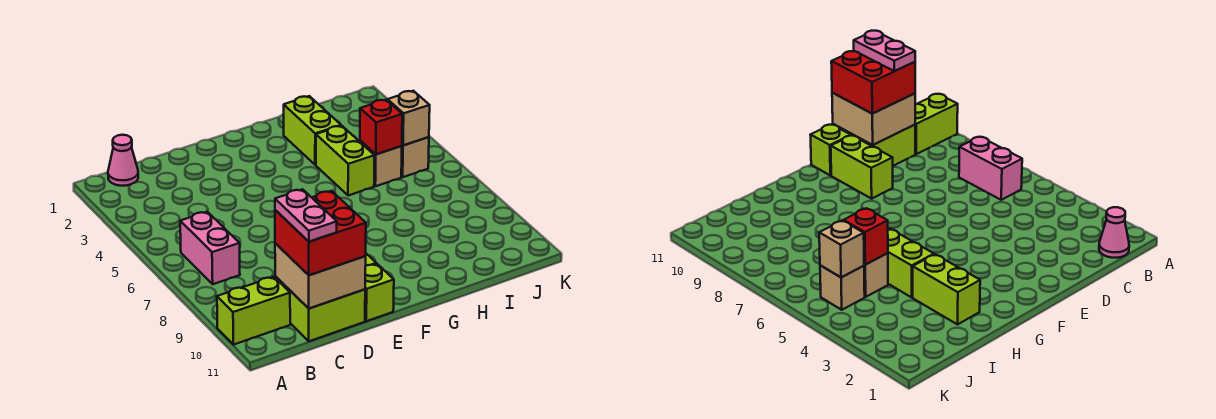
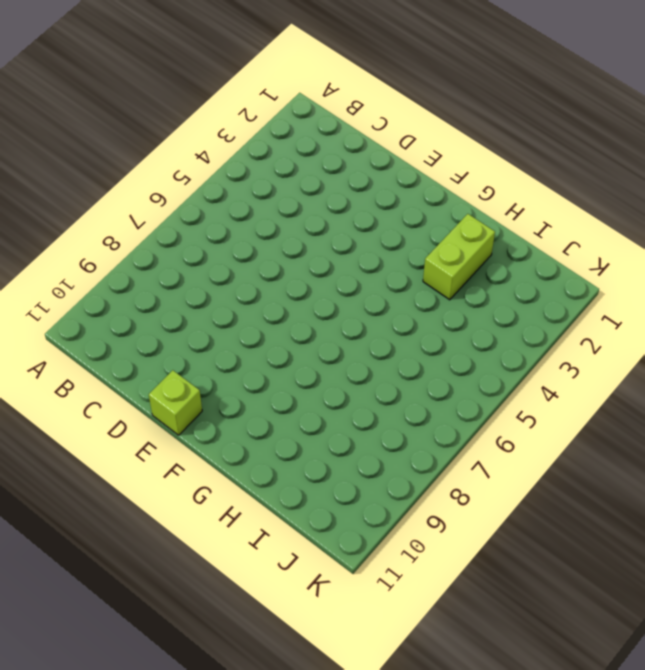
none -> lime 1x2 brick [217,277,290,345]
none -> pink 1x1 cone [108,135,138,186]
none -> pink 1x2 brick [180,212,240,284]

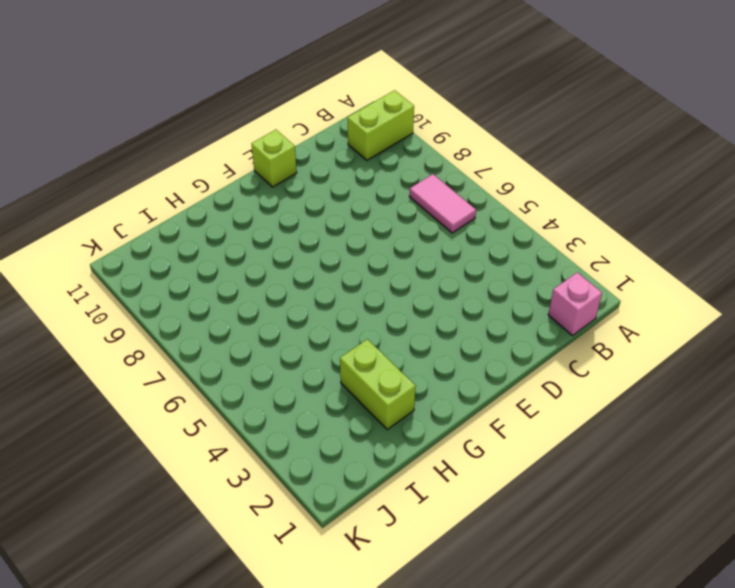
pink 1x1 brick [548,272,602,336] -> pink 1x1 cone [108,135,138,186]
pink 1x2 tile [409,174,476,233] -> pink 1x2 brick [180,212,240,284]
none -> lime 2x2 brick [275,276,365,341]
none -> lime 1x2 brick [831,136,893,199]
none -> lime 1x2 brick [316,126,374,196]

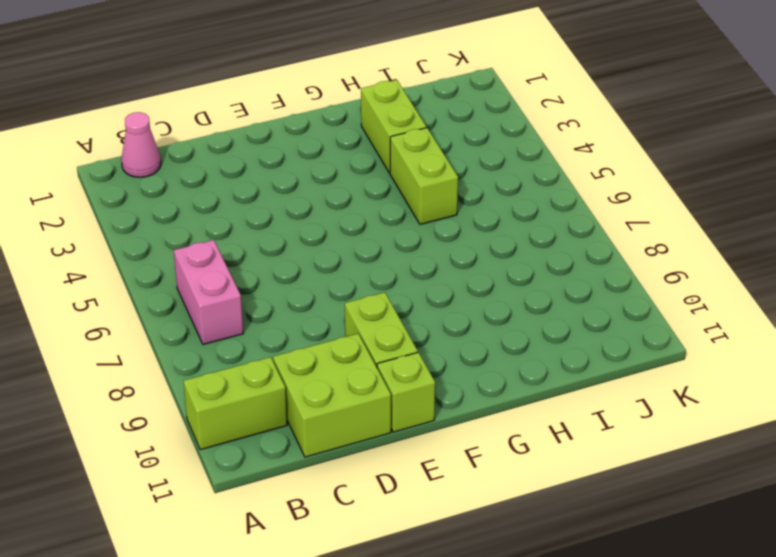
none -> tan 1x1 brick [360,141,402,186]
none -> tan 1x1 brick [401,137,429,177]
none -> tan 2x2 brick [275,243,366,309]

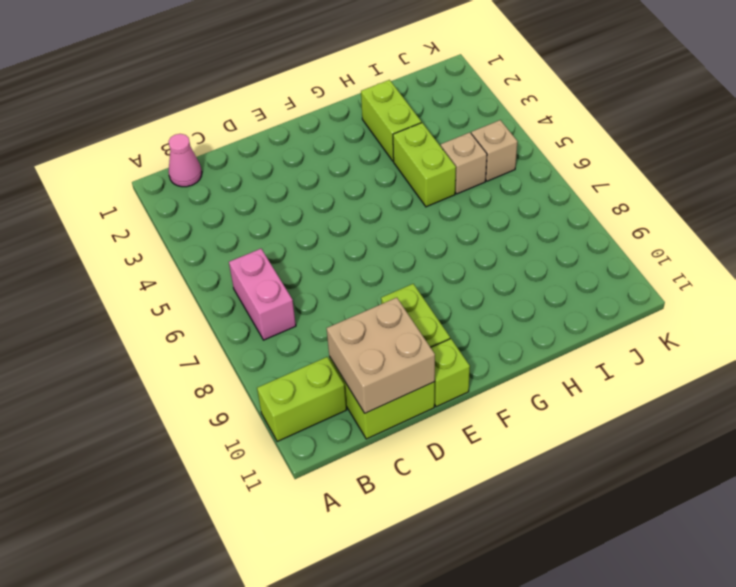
none -> red 1x1 brick [360,100,402,154]
none -> tan 1x1 brick [388,91,430,145]
none -> red 2x2 brick [275,191,366,275]

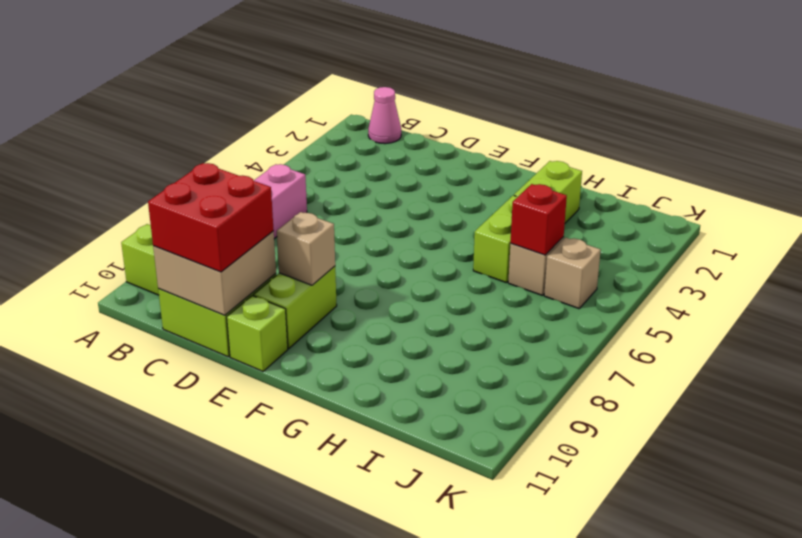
tan 1x1 brick [277,212,335,285] -> tan 1x1 brick moved to [388,91,430,145]
none -> pink 1x2 plate [275,189,337,242]

